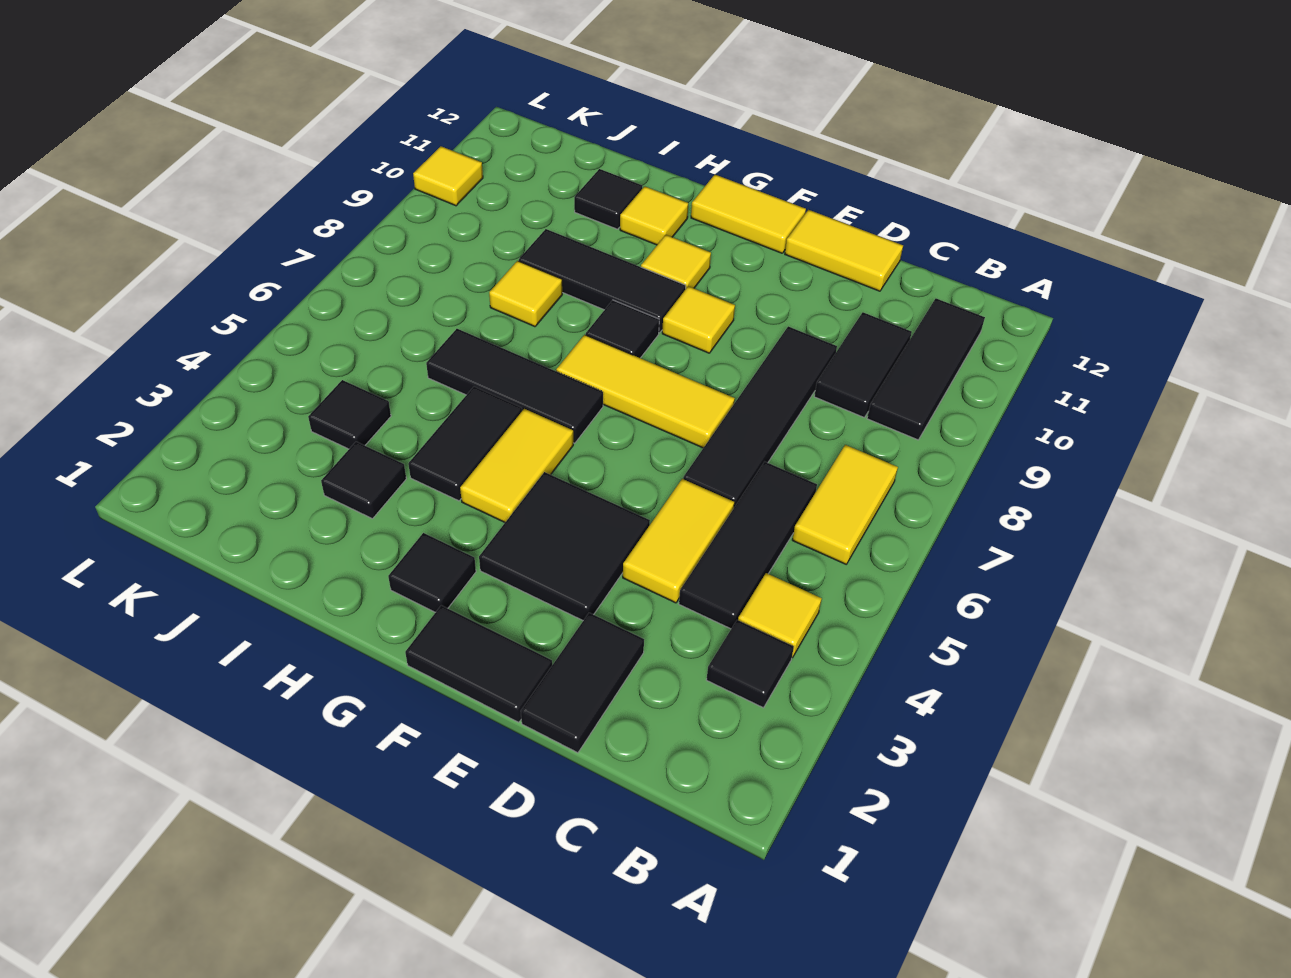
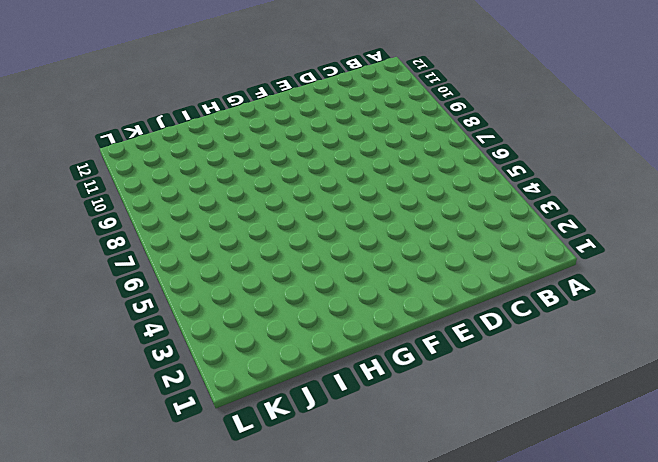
none -> black 1x1 tile [707,620,794,708]
none -> yellow 1x1 tile [738,573,822,658]
none -> yellow 1x2 tile [792,445,898,564]

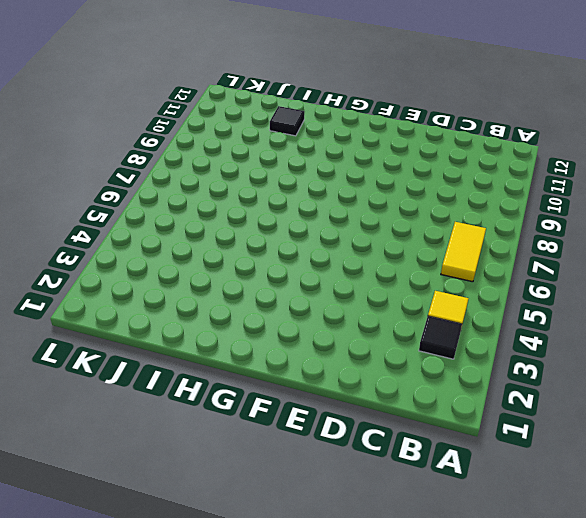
none -> black 1x3 tile [867,299,985,440]
none -> black 1x3 tile [679,462,817,629]
none -> black 1x2 tile [814,312,912,418]

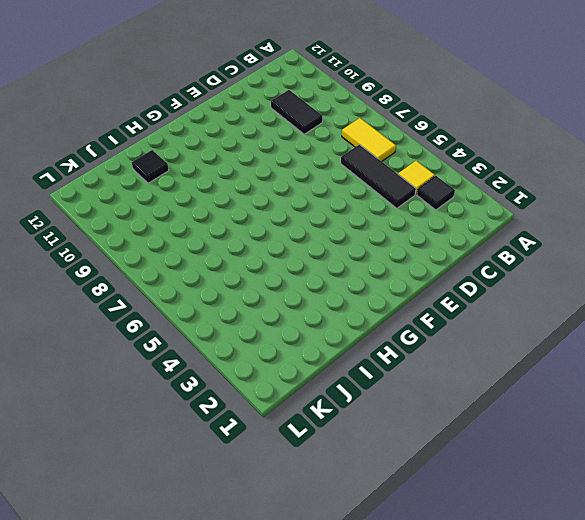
none -> black 1x3 tile [867,299,985,440]
none -> black 1x2 tile [521,613,644,753]
none -> yellow 1x2 tile [623,479,734,603]

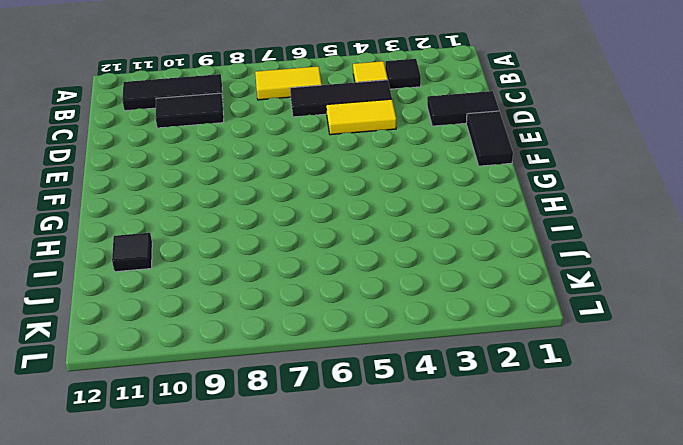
none -> black 1x4 tile [683,326,837,507]
none -> yellow 1x2 tile [785,210,903,291]
none -> black 2x2 tile [479,472,650,620]

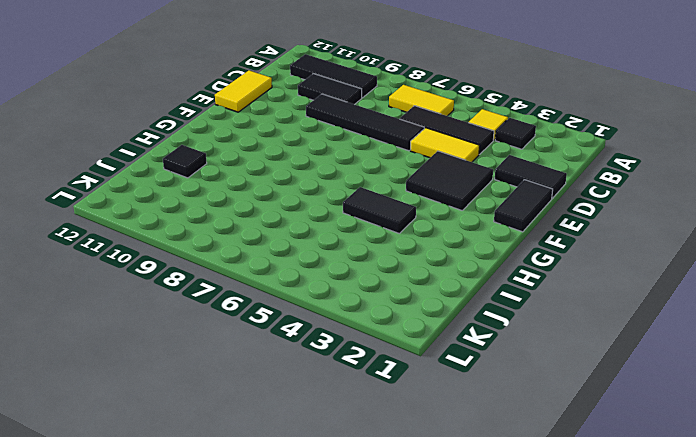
none -> yellow 1x3 tile [556,335,735,448]
none -> yellow 1x1 tile [662,286,735,353]
none -> yellow 1x2 tile [691,175,806,253]

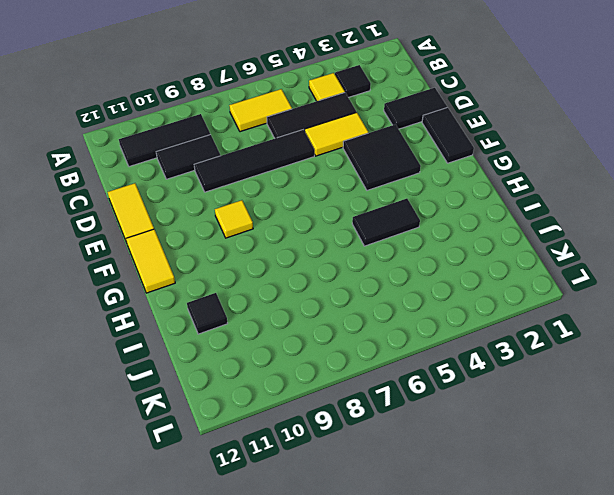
none -> yellow 1x3 tile [556,335,735,448]
none -> black 1x1 tile [388,533,476,612]
none -> yellow 1x2 tile [460,409,573,522]

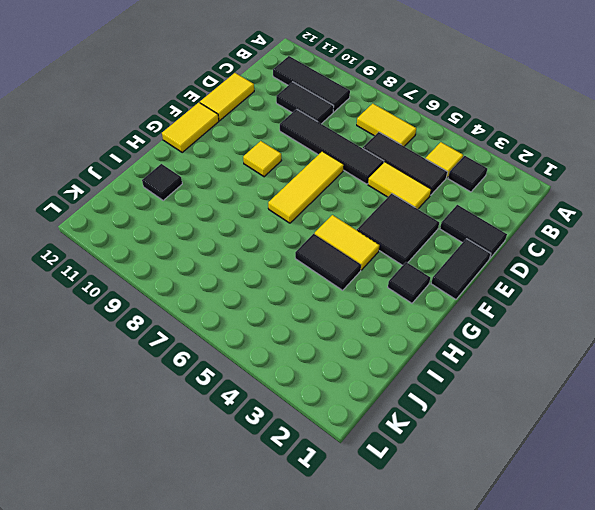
none -> black 1x3 tile [426,329,603,443]
none -> black 1x1 tile [586,300,659,358]
none -> black 1x3 tile [519,229,686,333]

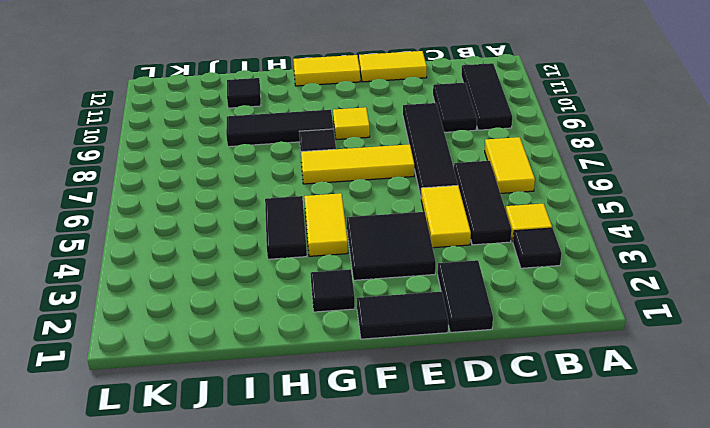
none -> black 1x3 tile [426,329,603,443]
none -> yellow 1x1 tile [641,235,711,288]
none -> yellow 1x1 tile [620,186,688,245]

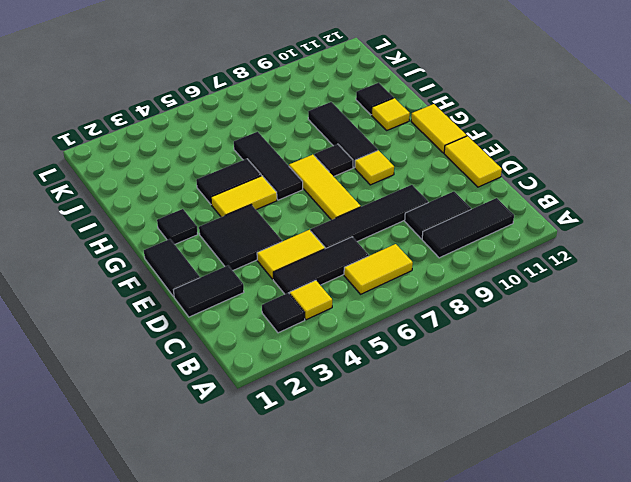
none -> yellow 1x1 tile [641,235,711,288]
none -> black 1x1 tile [321,442,406,519]
none -> yellow 1x1 tile [489,261,562,327]

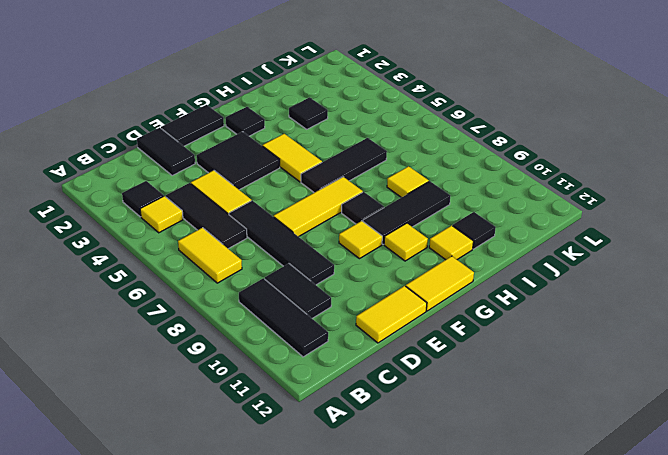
none -> black 1x2 tile [408,387,522,501]
none -> black 1x1 tile [308,380,391,449]
none -> yellow 1x1 tile [413,146,483,206]

